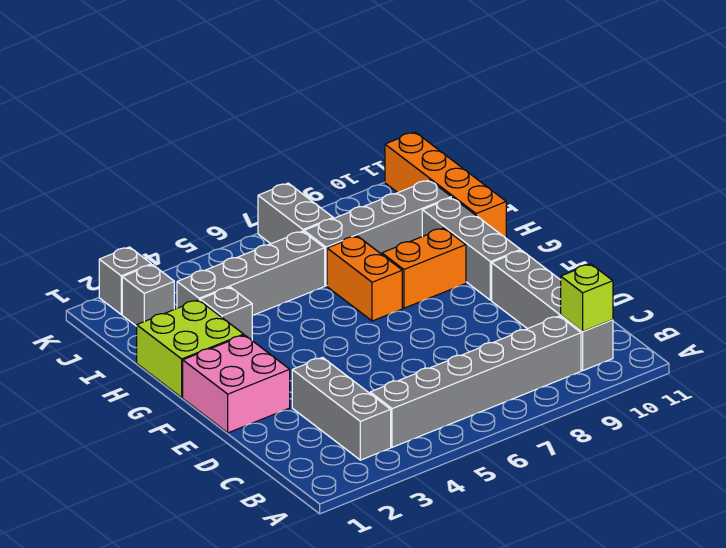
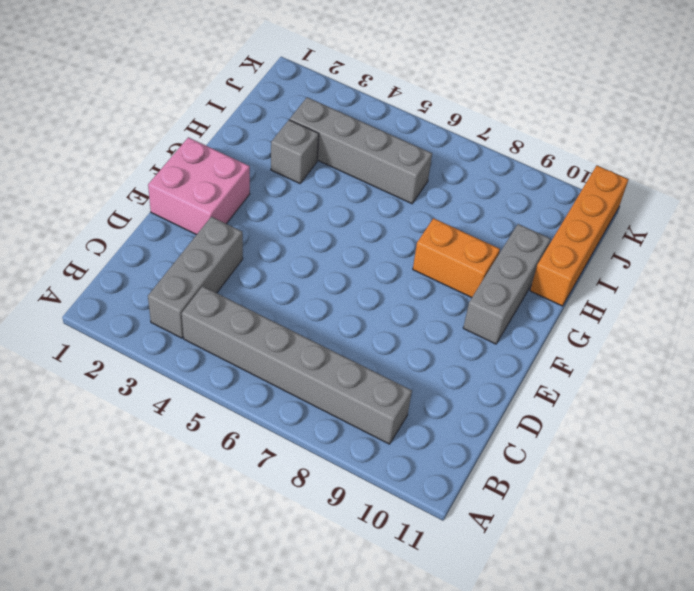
none -> grey 1x4 brick [492,250,613,370]
none -> lime 2x2 brick [137,300,244,398]
none -> orange 1x2 brick [327,236,402,321]

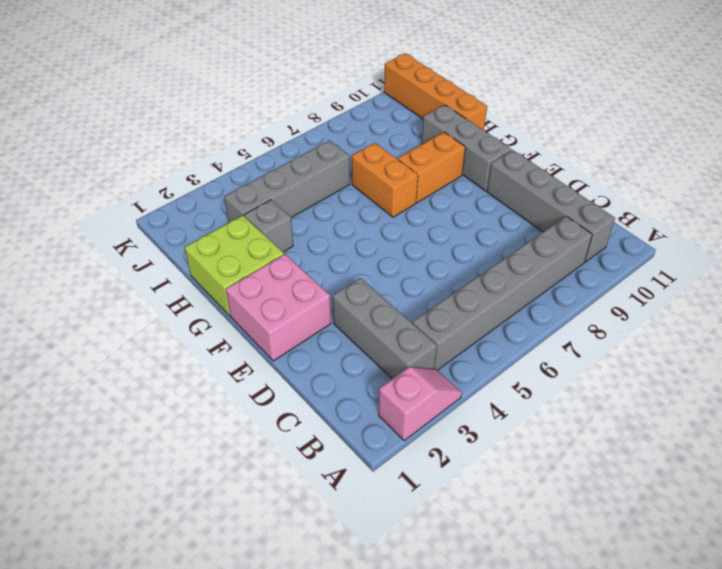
pink 1x2 slope [379,367,462,440] -> none
none -> grey 1x4 brick [304,180,451,286]
none -> grey 1x1 brick [122,265,174,326]
none -> grey 1x2 brick [258,183,333,244]

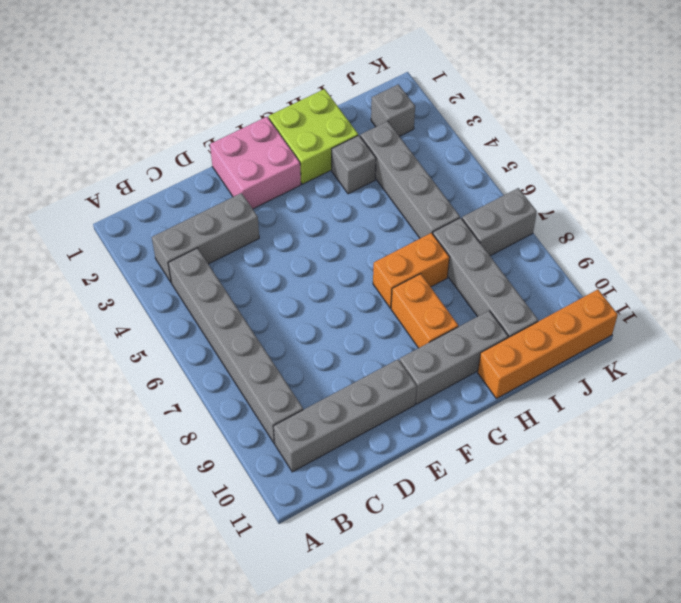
none -> grey 1x1 brick [99,247,151,314]
none -> lime 1x1 brick [561,264,613,332]

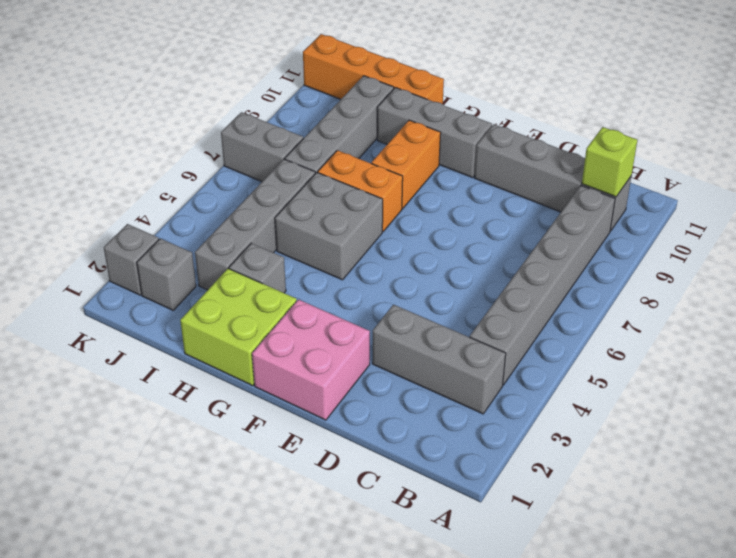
grey 2x2 brick [275,172,383,280] -> none

